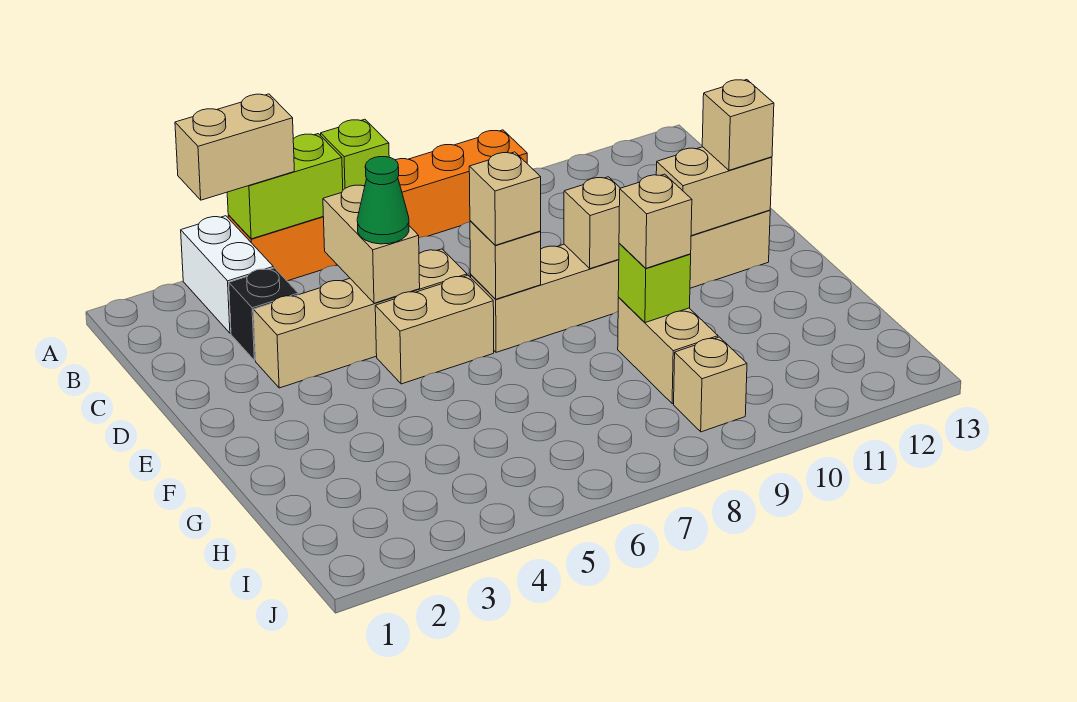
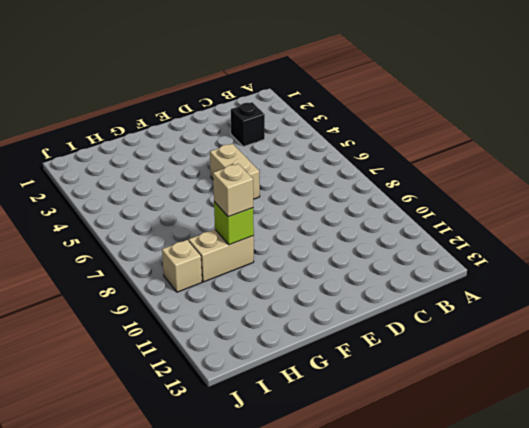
none -> white 1x2 brick [181,216,273,333]
none -> orange 1x6 brick [228,130,527,281]
none -> tan 1x4 brick [253,249,467,388]

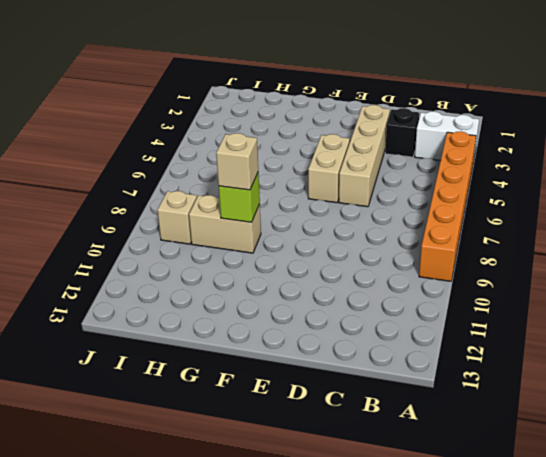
none -> tan 1x6 brick [471,210,770,352]
none -> lime 1x2 brick [227,134,343,239]
none -> lime 1x1 brick [321,119,389,190]

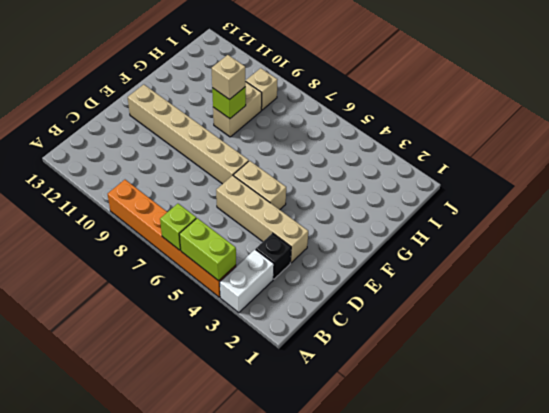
none -> tan 1x2 brick [323,185,420,303]
none -> tan 1x1 brick [470,221,541,299]
none -> tan 1x1 brick [564,177,620,269]

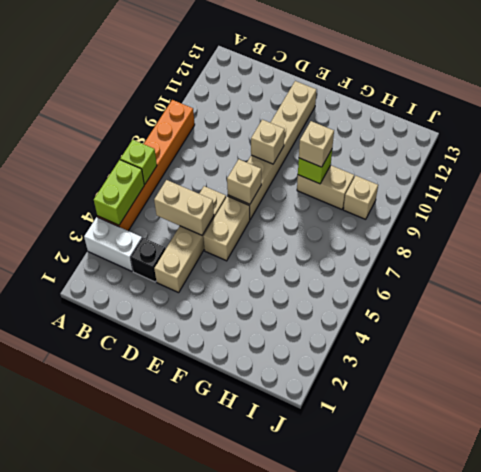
none -> tan 1x2 brick [656,147,772,236]
none -> tan 1x2 brick [175,94,294,200]
none -> green 1x1 cone [357,157,409,244]

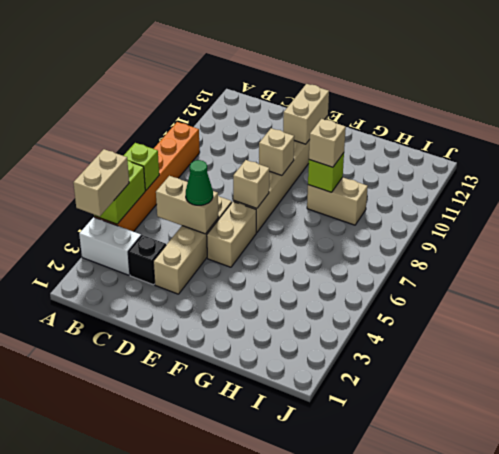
none -> tan 1x1 brick [674,337,747,432]
none -> tan 1x1 brick [469,152,541,245]
none -> tan 1x1 brick [702,80,774,170]

